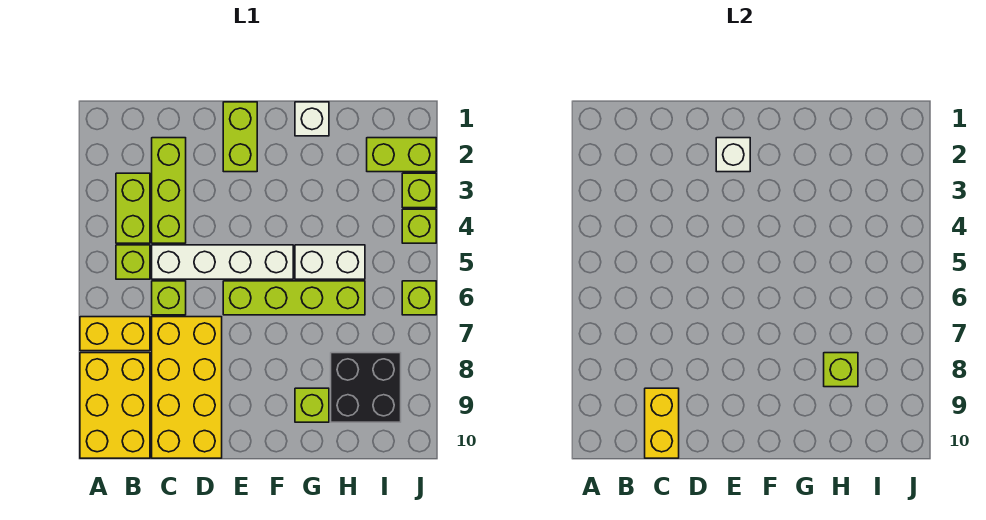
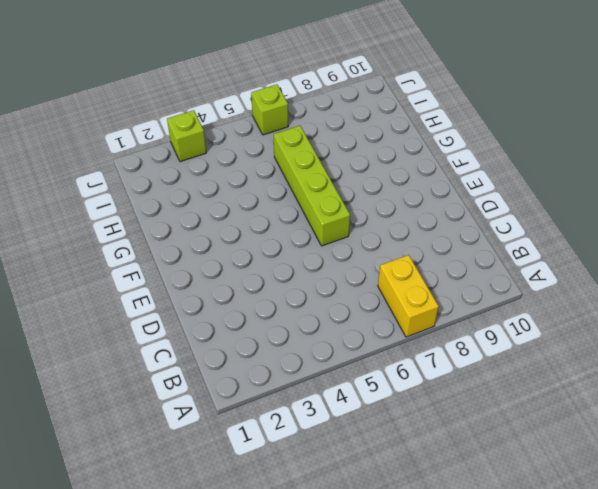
none -> yellow 2x3 brick [80,353,150,458]
none -> lime 1x2 brick [116,173,150,243]
none -> lime 1x1 brick [116,245,150,279]

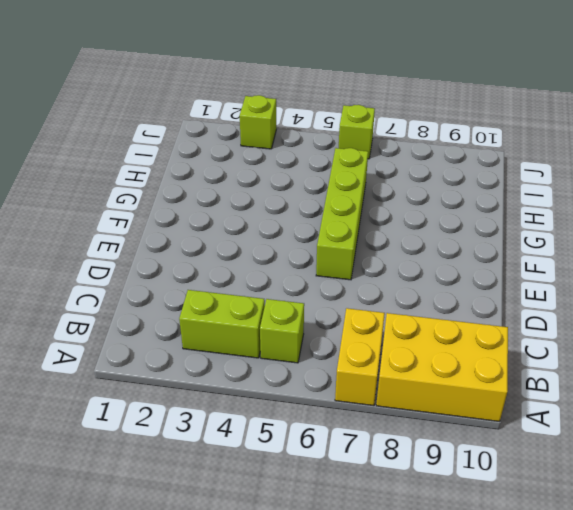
none -> lime 1x3 brick [152,138,186,243]
none -> white 1x4 brick [152,245,293,279]
none -> lime 1x1 brick [152,281,186,315]

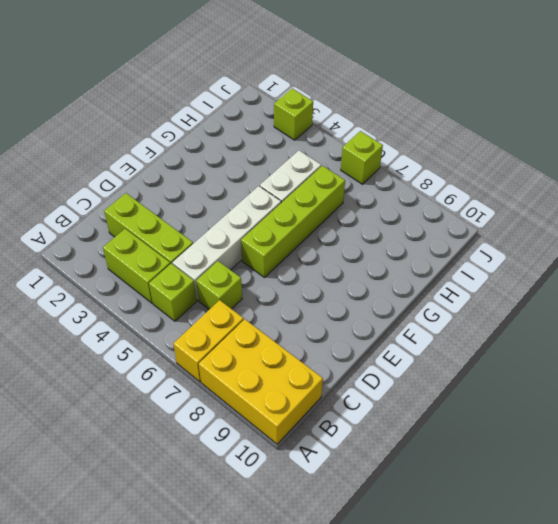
none -> yellow 2x4 brick [152,317,222,458]
none -> lime 1x2 brick [223,102,257,172]
none -> white 1x1 brick [295,102,329,136]

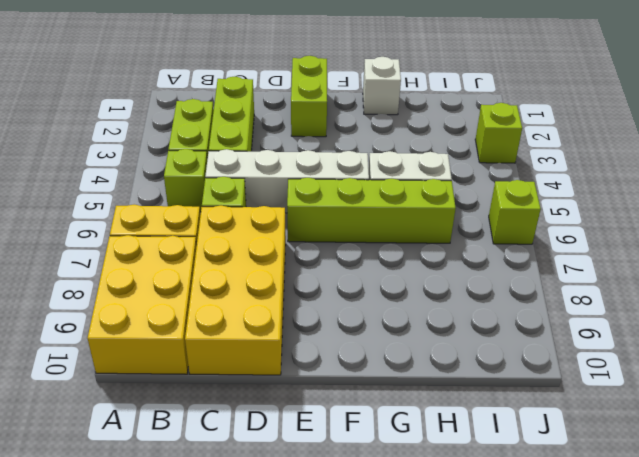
none -> lime 1x1 brick [295,388,329,422]
none -> black 2x2 brick [331,353,401,422]
none -> lime 1x2 brick [367,138,436,172]

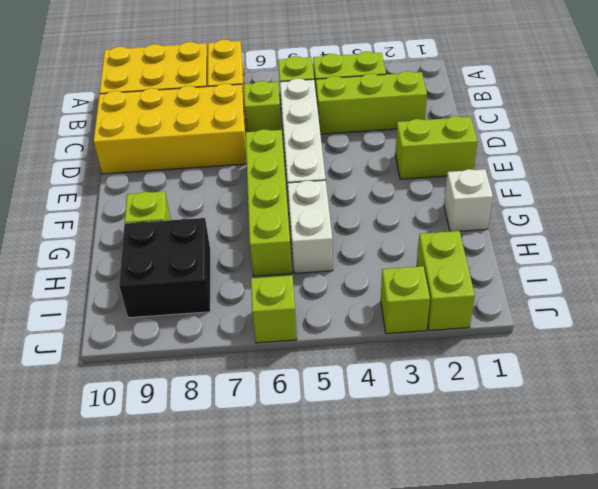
none -> lime 1x1 brick [402,209,436,243]
none -> yellow 1x2 brick [645,388,679,458]
none -> white 1x1 brick [716,138,750,172]

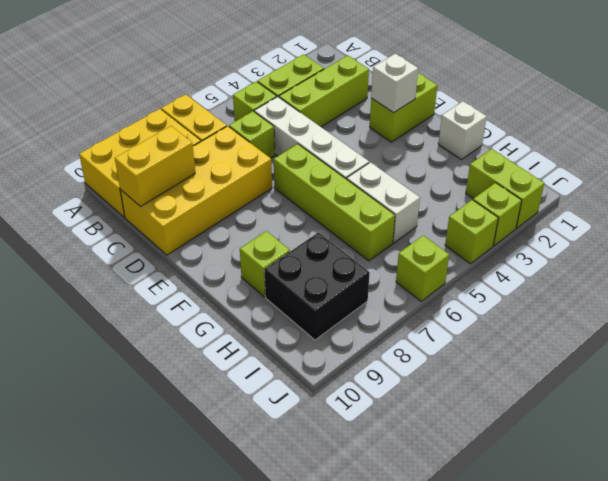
none -> lime 1x1 brick [824,353,858,387]

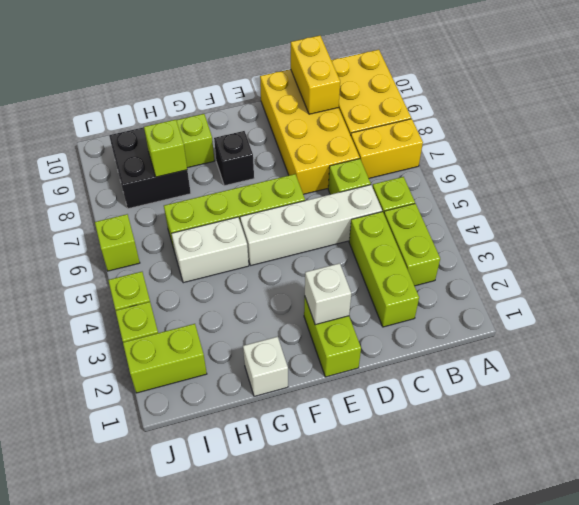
black 1x1 brick [214,131,254,186] -> none

